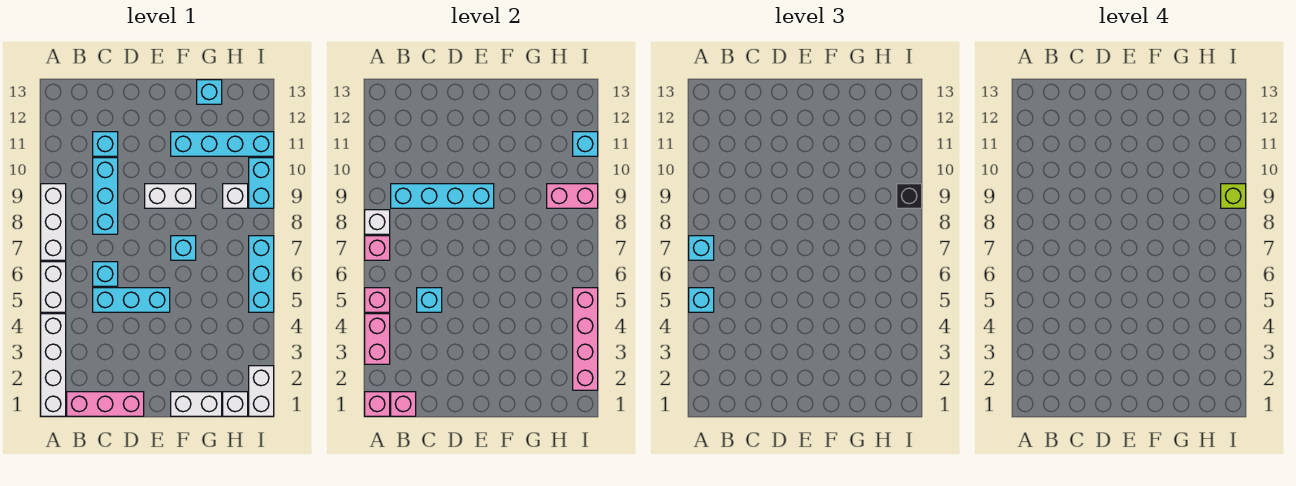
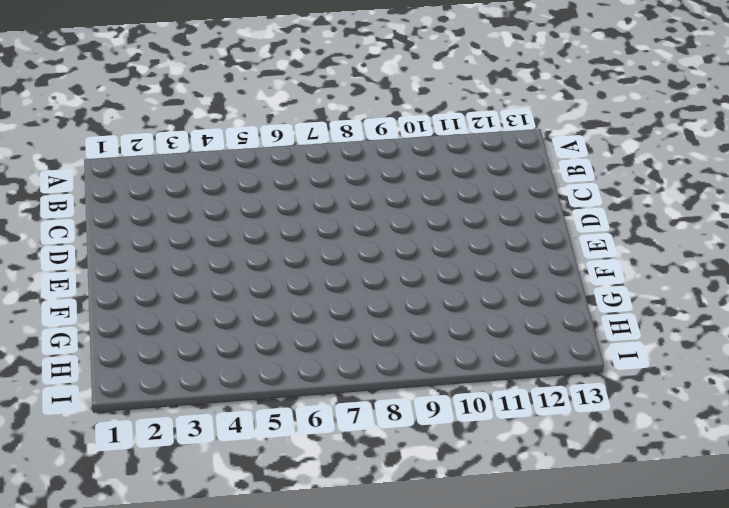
none -> white 1x4 brick [41,314,66,416]
none -> white 1x2 brick [41,262,66,312]
none -> white 1x3 brick [41,184,66,260]
none -> pink 1x3 brick [67,392,144,416]

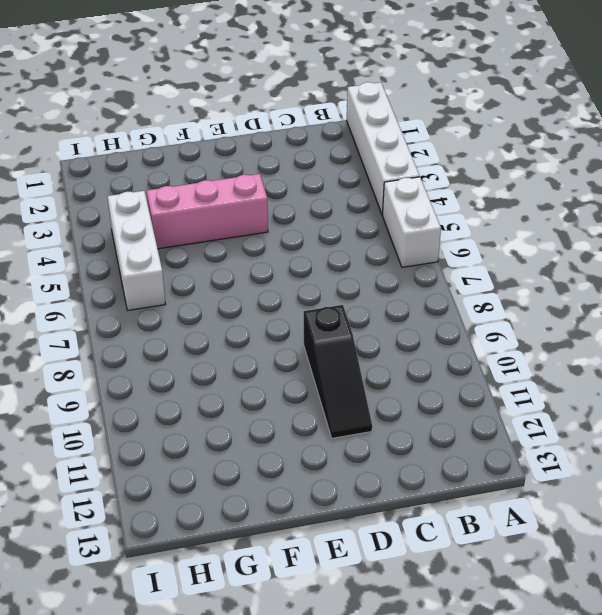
black 1x3 slope [304,305,372,438] -> none
pink 1x3 brick [147,174,268,249] -> pink 1x3 brick moved to [67,392,144,416]
white 1x3 brick [107,191,165,310] -> white 1x3 brick moved to [41,184,66,260]
none -> cyan 1x3 brick [93,288,170,312]
none -> cyan 1x1 brick [93,262,118,286]
none -> cyan 1x3 brick [93,158,118,234]
none -> cyan 1x1 brick [93,132,118,156]

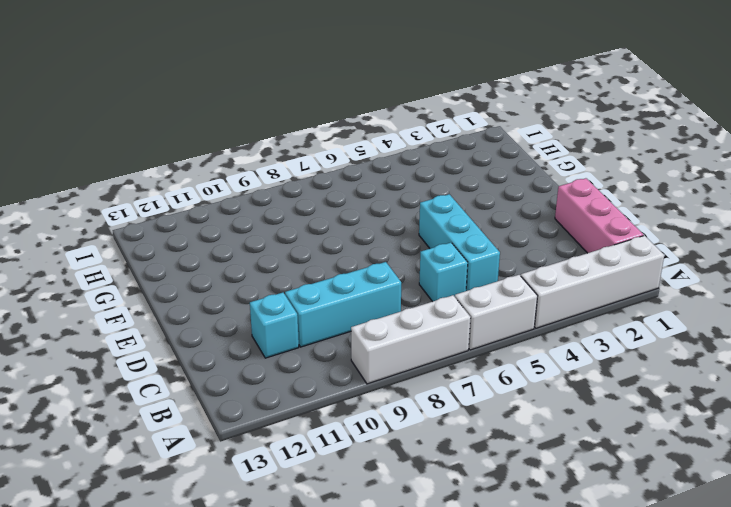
none -> white 1x2 brick [145,184,196,208]
none -> white 1x2 brick [171,392,222,416]
none -> cyan 1x1 brick [171,236,196,260]
none -> cyan 1x4 brick [171,132,274,156]

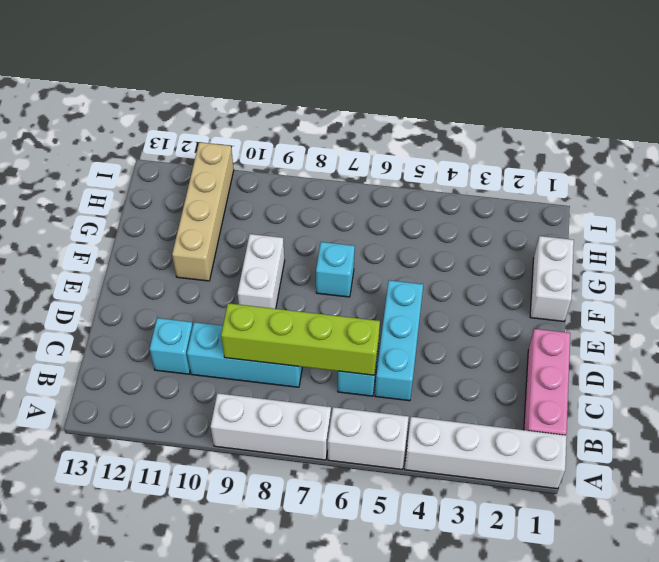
lime 1x4 brick [221,303,380,375] -> cyan 1x4 brick [391,184,494,208]
tan 1x4 brick [172,142,234,281] -> cyan 1x4 brick [171,132,274,156]
none -> cyan 1x1 brick [197,80,222,104]
none -> white 1x1 brick [223,392,248,416]
none -> white 1x1 brick [223,184,248,208]
none -> white 1x2 brick [249,366,274,416]

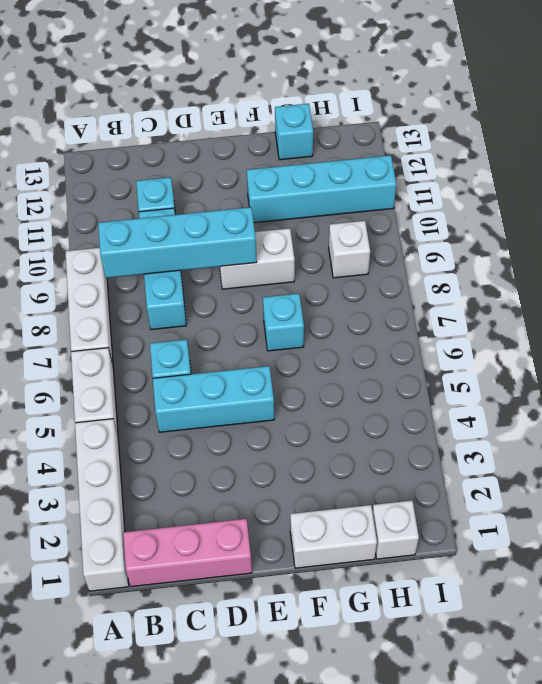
none -> white 1x2 brick [249,366,274,416]
none -> cyan 1x3 brick [249,236,274,312]
none -> cyan 1x2 brick [249,158,274,208]
none -> pink 1x1 brick [365,392,390,416]

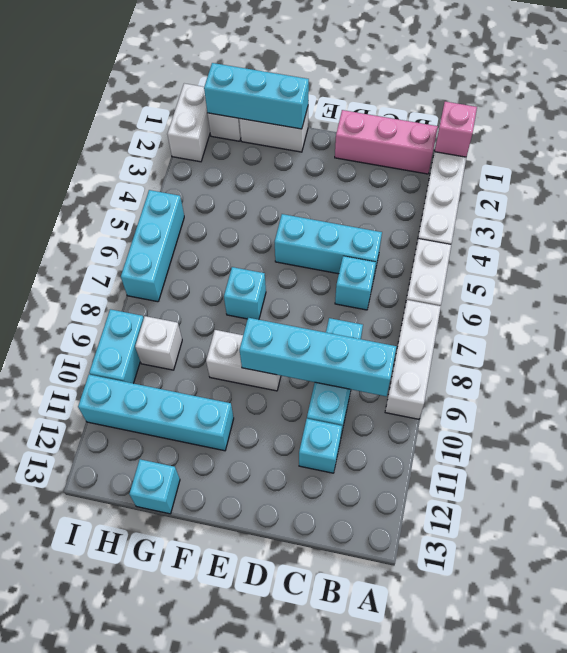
cyan 1x3 brick [204,63,309,129] -> none
none -> pink 1x2 brick [365,314,390,364]
none -> pink 1x1 brick [365,288,390,312]
none -> pink 1x1 brick [365,236,390,260]
none -> white 1x1 brick [365,210,390,234]

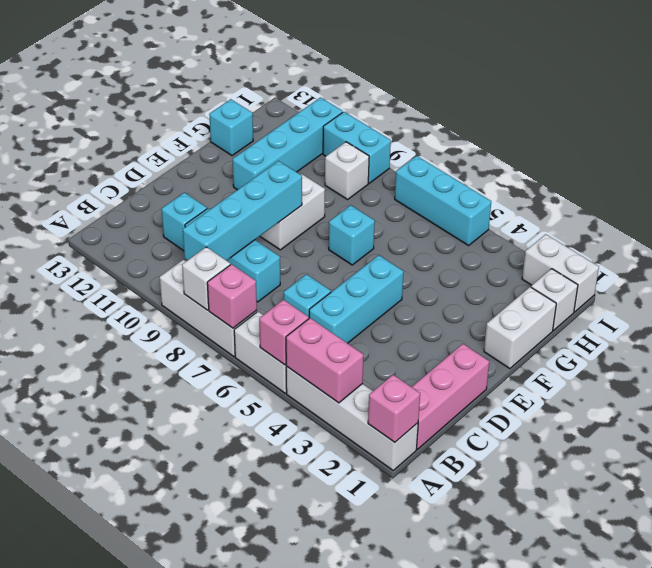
none -> pink 1x1 brick [391,392,416,416]
none -> cyan 1x1 brick [417,288,442,312]
none -> pink 1x2 brick [547,184,598,208]
none -> pink 1x4 brick [573,288,598,390]

